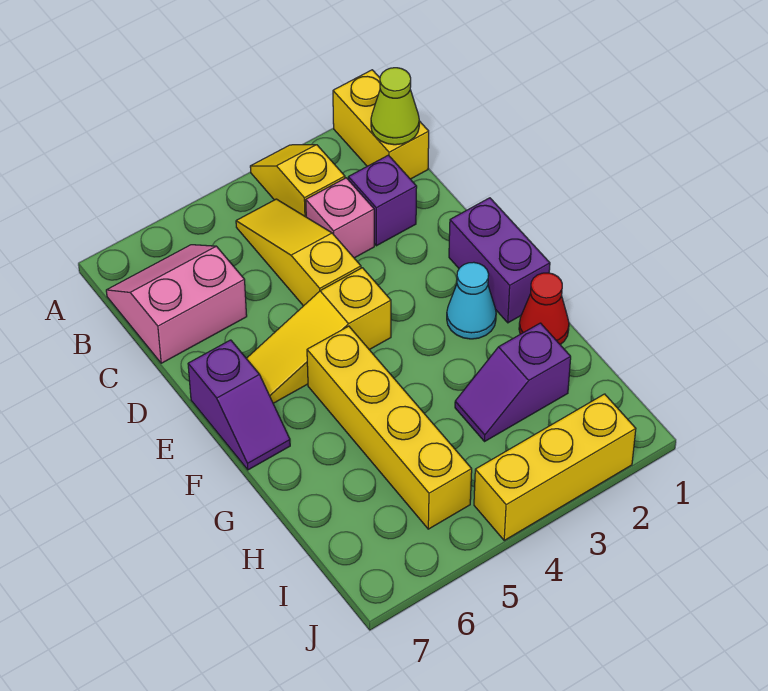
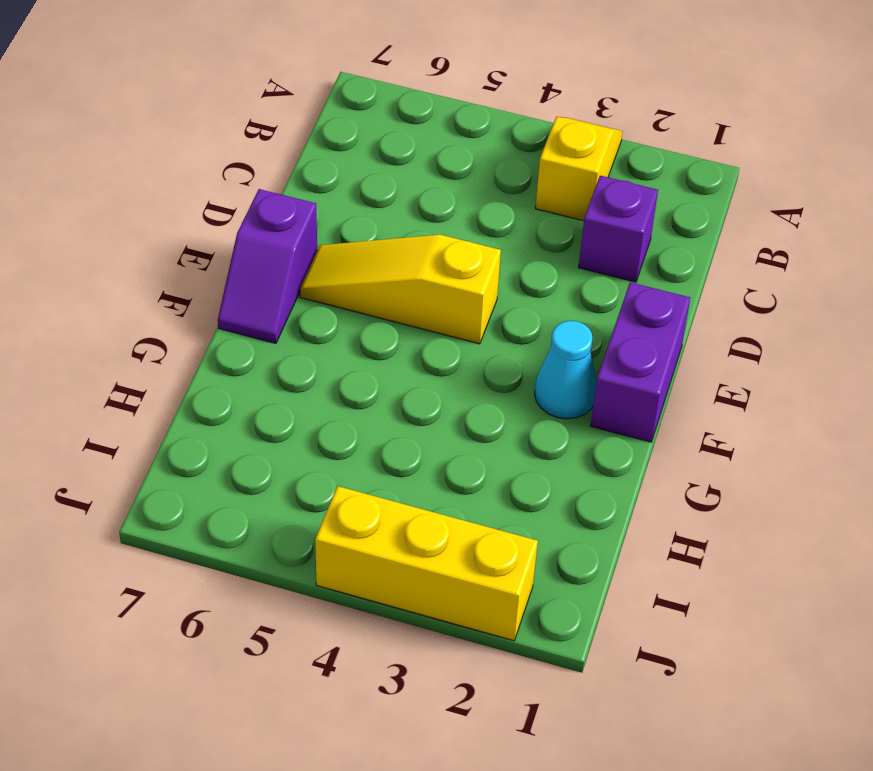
none -> yellow 1x2 brick [333,70,429,179]
none -> yellow 1x3 slope [236,199,361,306]
none -> pink 2x2 slope [106,245,247,363]

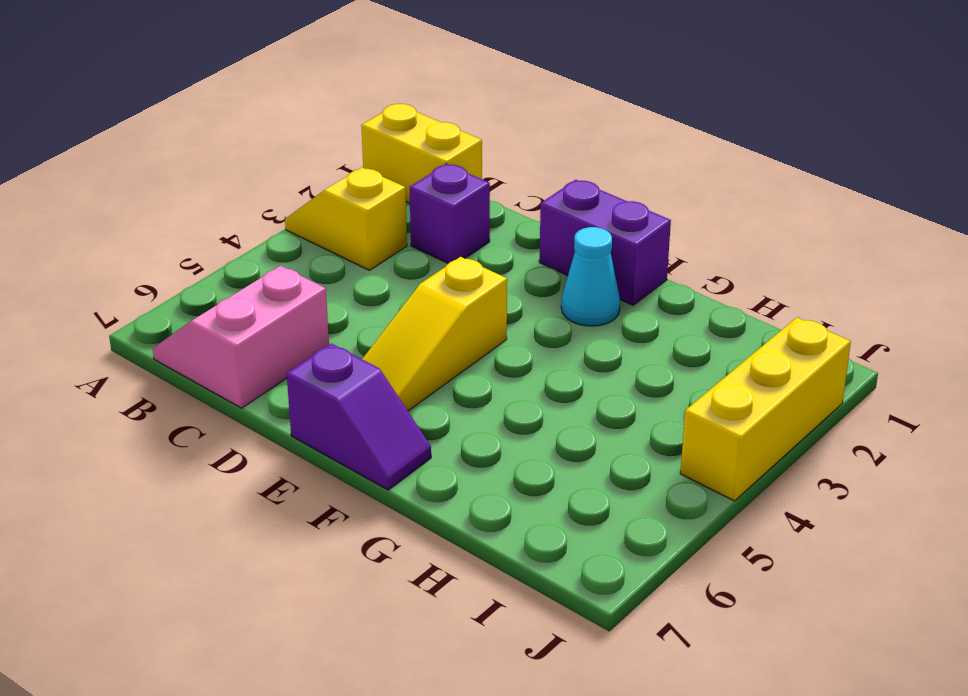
none -> yellow 1x3 slope [236,199,361,306]
none -> pink 1x1 brick [306,178,374,258]
none -> yellow 1x4 brick [307,326,472,529]

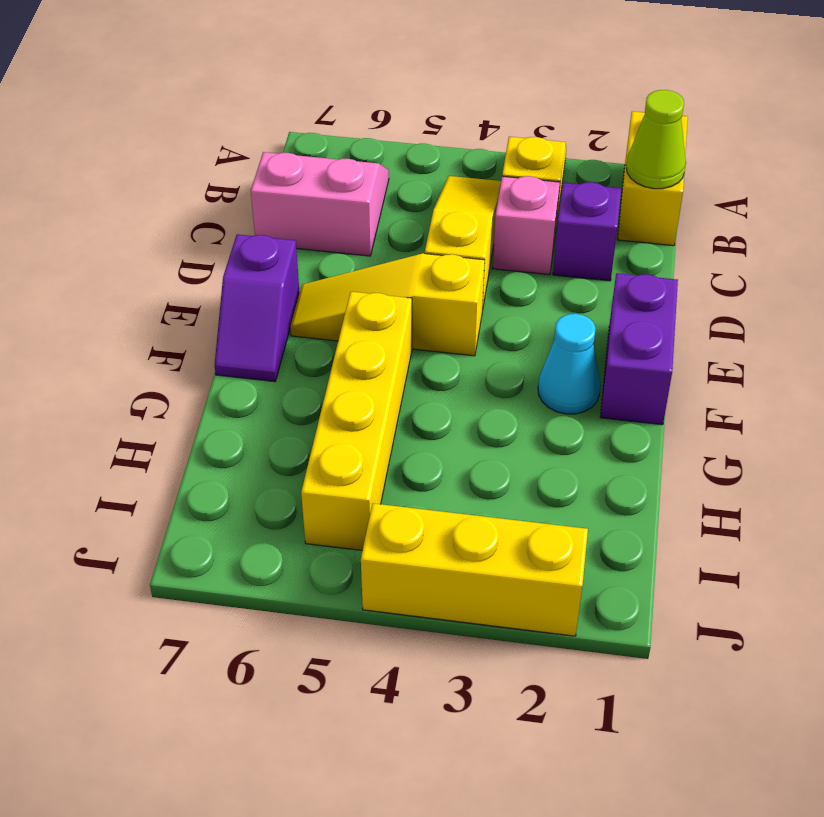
none -> red 1x1 cone [519,273,569,344]
none -> purple 1x2 slope [455,323,571,441]

